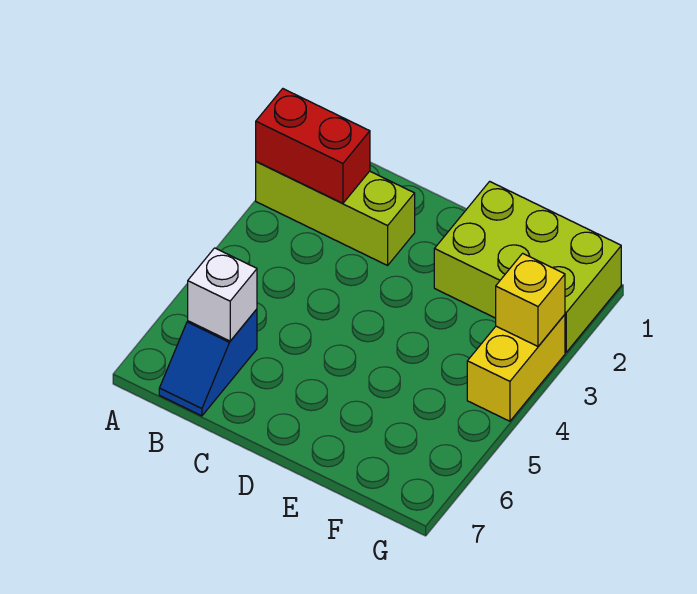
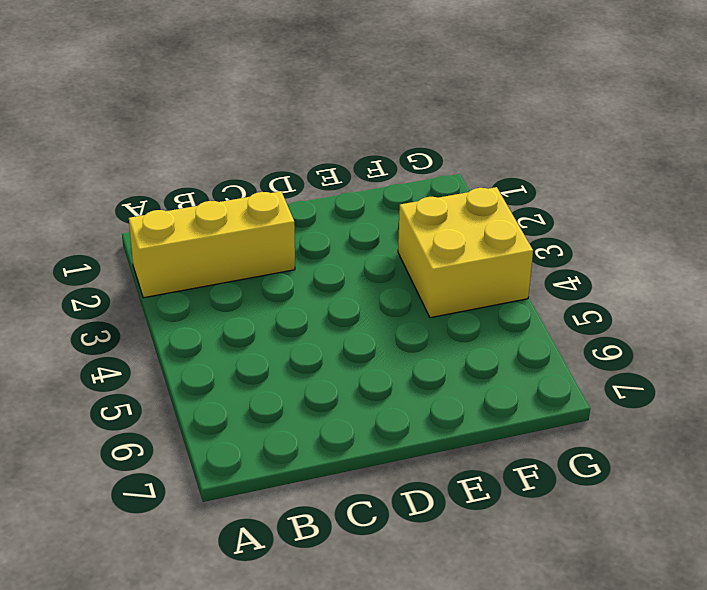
yellow 1x3 brick [129,191,295,298] -> lime 1x3 brick [256,161,415,265]
yellow 2x2 brick [398,187,533,318] -> yellow 1x2 brick [467,315,565,421]
none -> blue 1x2 slope [159,309,257,416]
none -> lime 2x3 brick [434,181,621,352]

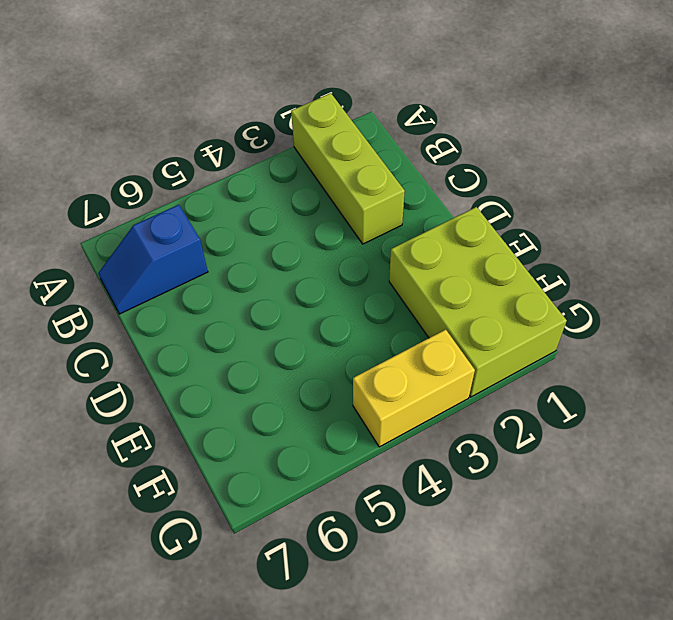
none -> red 1x2 brick [256,89,370,204]
none -> white 1x1 brick [188,248,257,341]

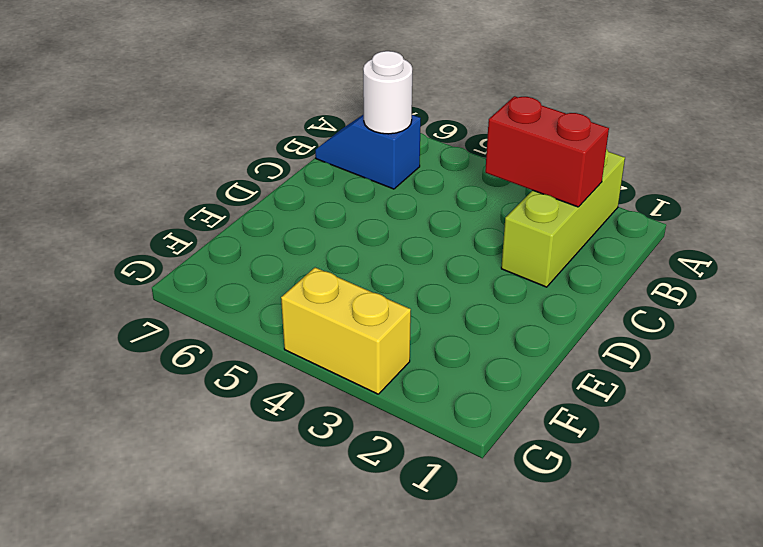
red 1x2 brick [485,96,609,207] -> red 1x2 brick turned to [256,89,370,204]
white 1x1 round brick [363,51,412,134] -> white 1x1 brick [188,248,257,341]
none -> lime 2x3 brick [434,181,621,352]
none -> yellow 1x1 brick [496,253,565,346]

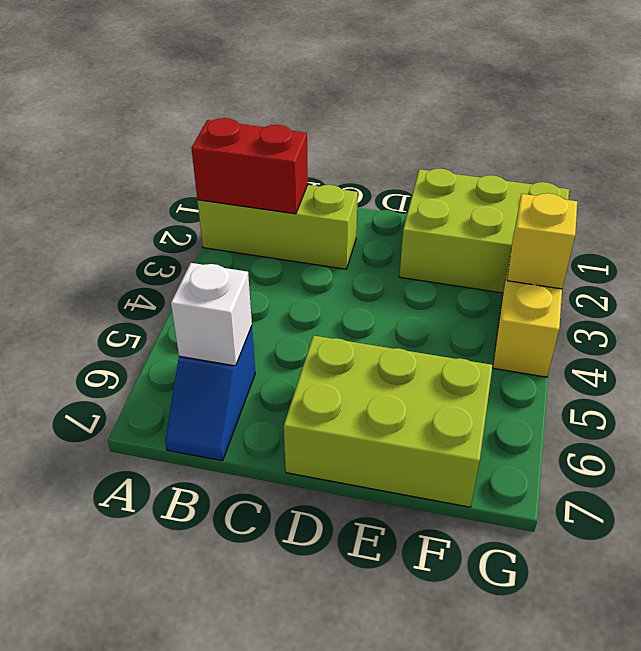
lime 2x3 brick [284,336,493,507] -> none

